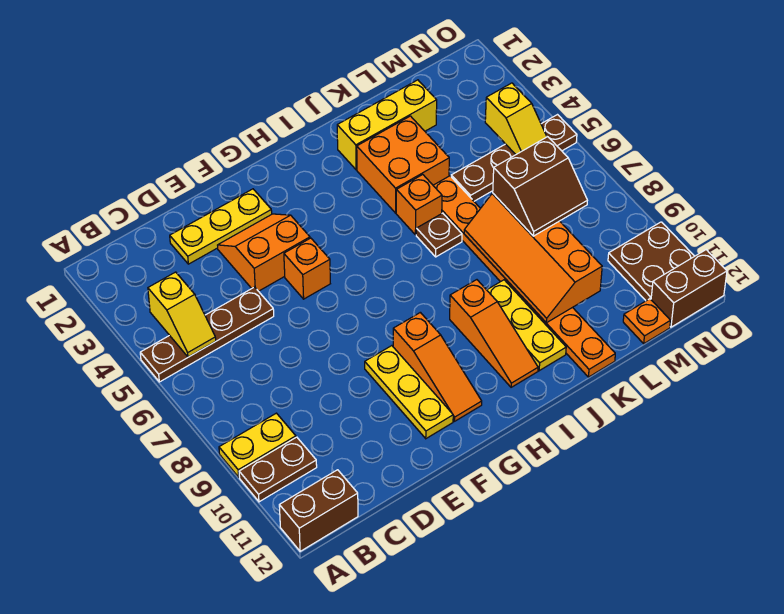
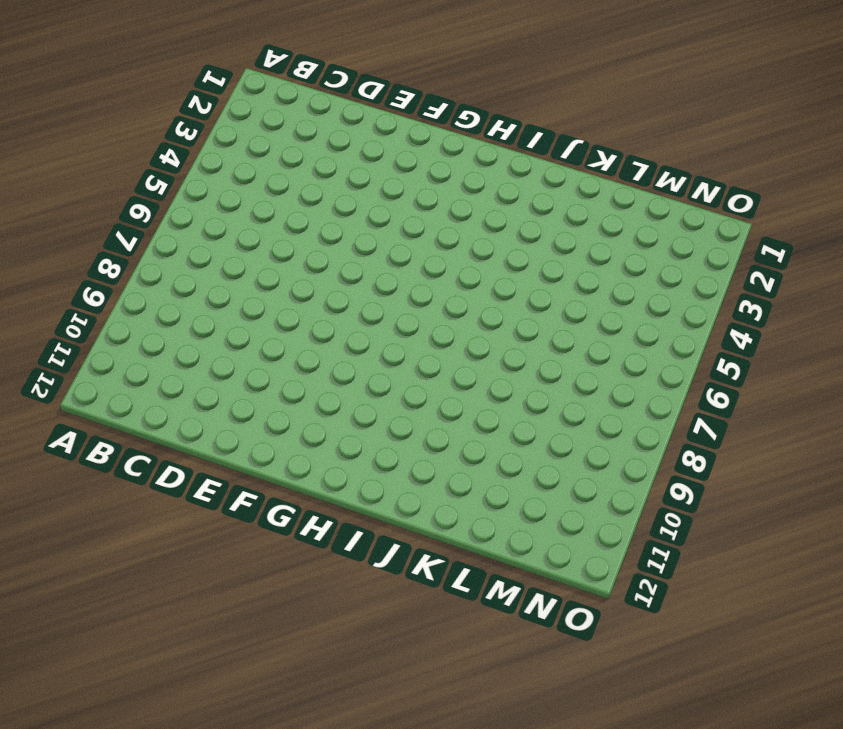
none -> brown 1x4 plate [140,287,274,382]
none -> yellow 1x2 plate [219,413,296,477]
none -> brown 1x2 plate [239,437,317,502]

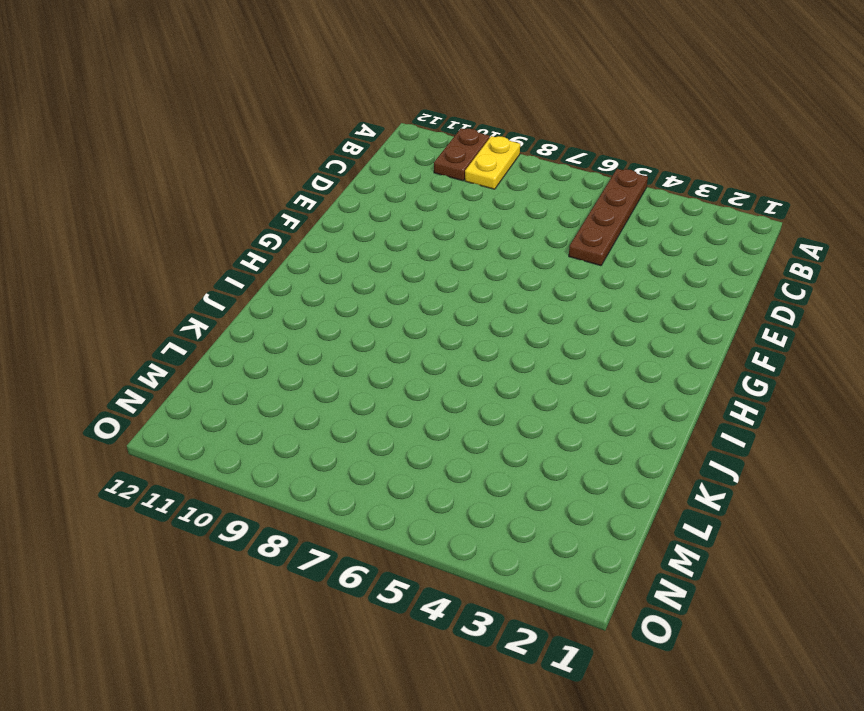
none -> brown 1x2 brick [279,470,358,551]
none -> yellow 1x3 plate [170,189,272,264]
none -> orange 2x2 slope [218,214,310,291]

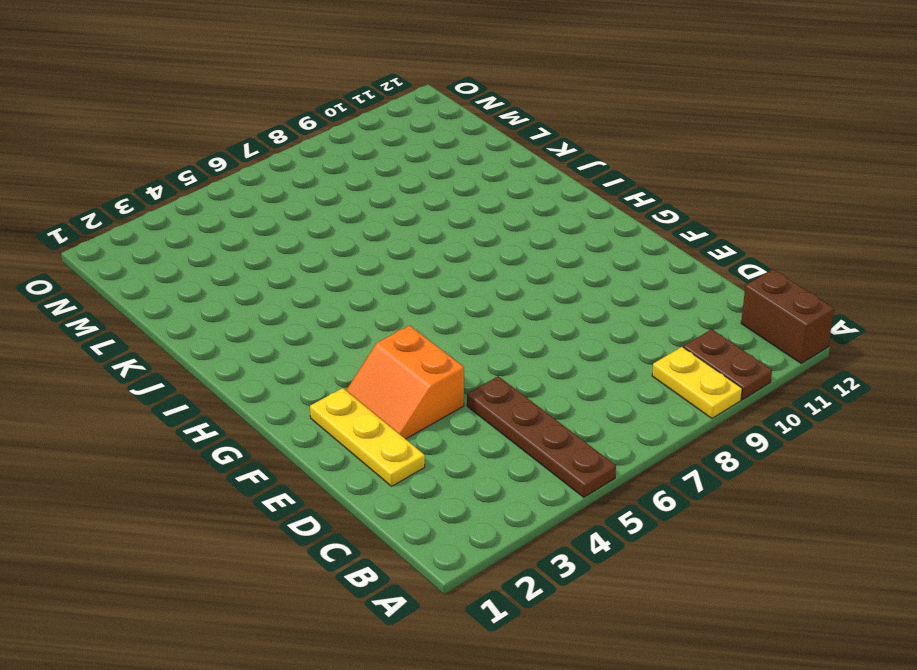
none -> orange 1x1 brick [284,238,330,299]
none -> yellow 1x3 plate [365,346,453,439]
none -> orange 1x3 slope [393,312,482,421]

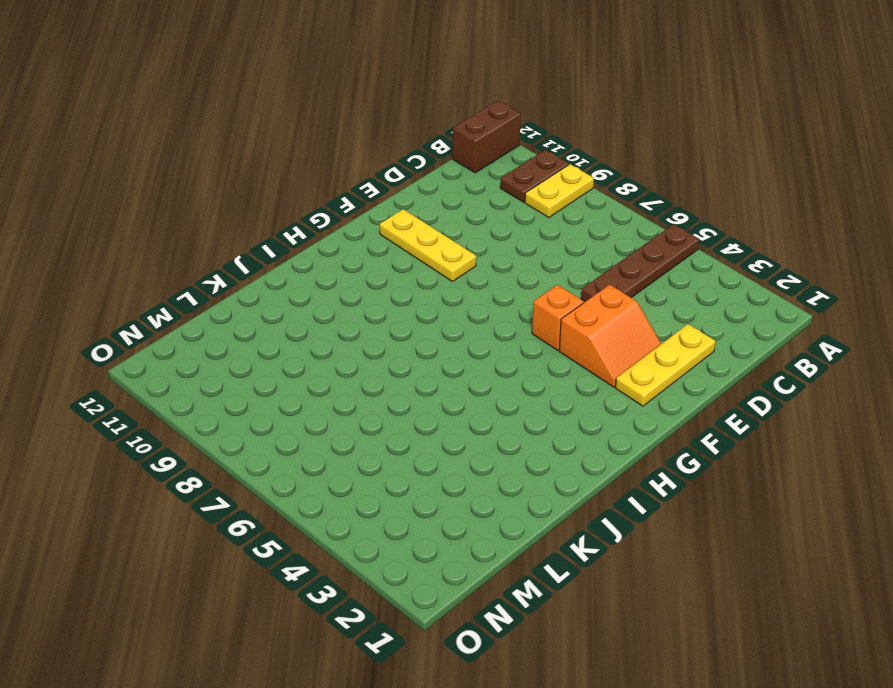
none -> orange 1x3 slope [393,312,482,421]
none -> orange 1x3 slope [450,280,538,387]
none -> yellow 1x3 brick [337,80,437,170]

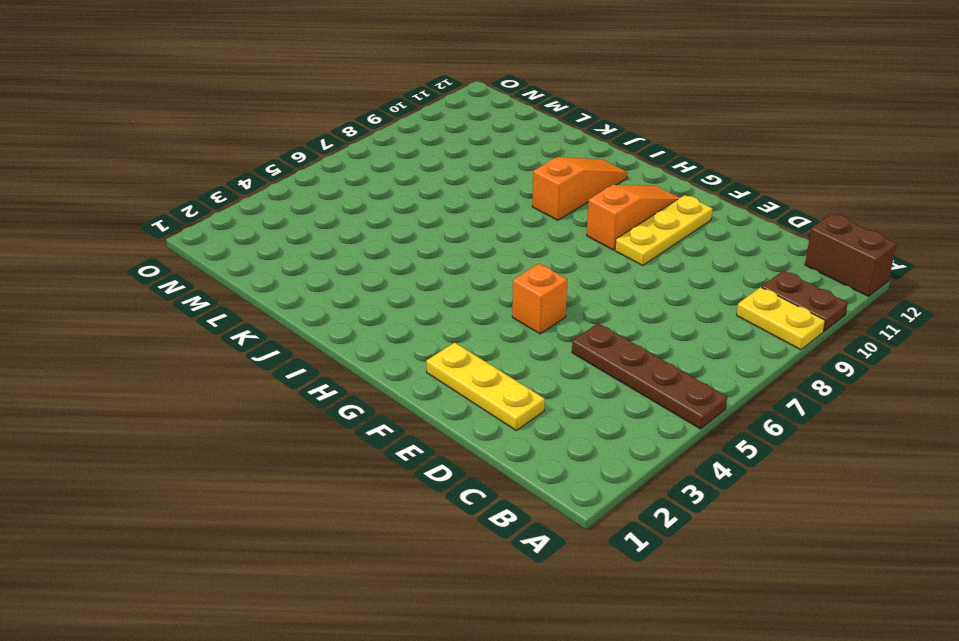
none -> orange 2x2 slope [218,214,310,291]
none -> yellow 1x3 brick [337,80,437,170]
none -> orange 2x2 brick [357,116,449,213]

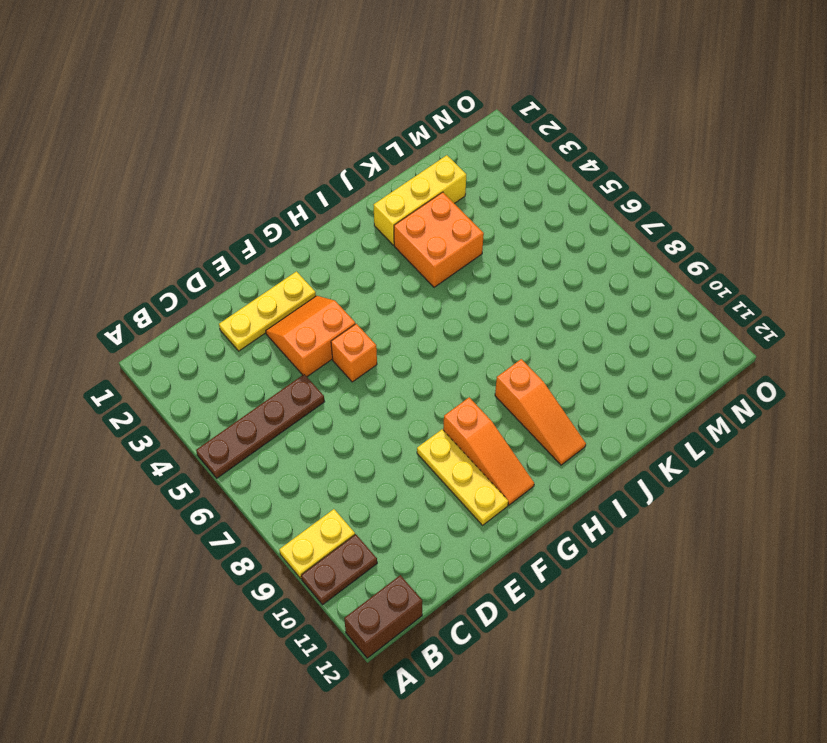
none -> orange 1x1 brick [396,175,442,235]
none -> brown 1x1 plate [416,213,462,257]
none -> yellow 1x3 plate [487,280,566,371]

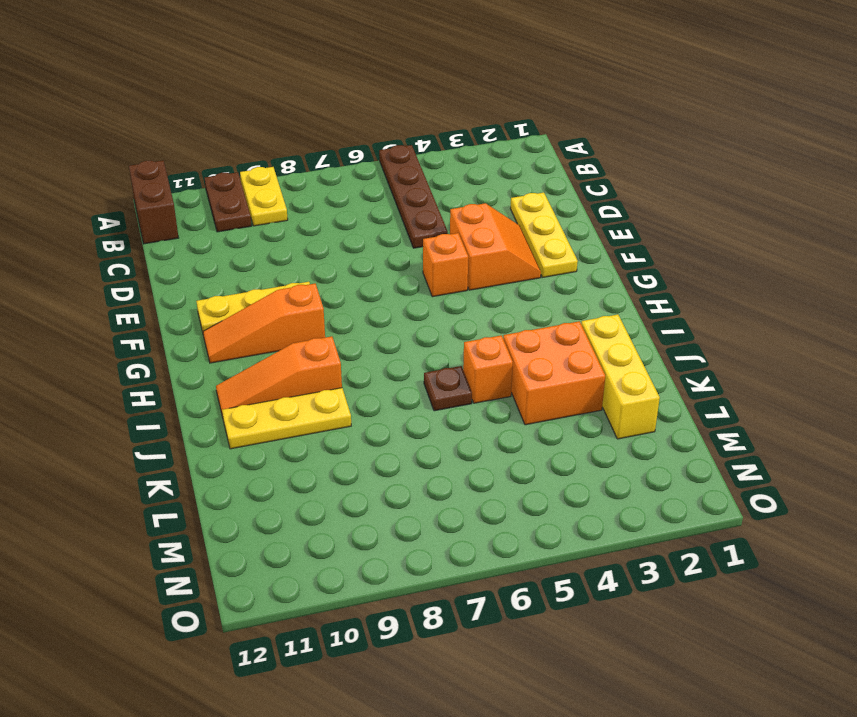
none -> orange 1x8 plate [433,176,615,377]
none -> brown 1x4 plate [451,115,577,201]
none -> orange 1x1 plate [623,299,670,344]

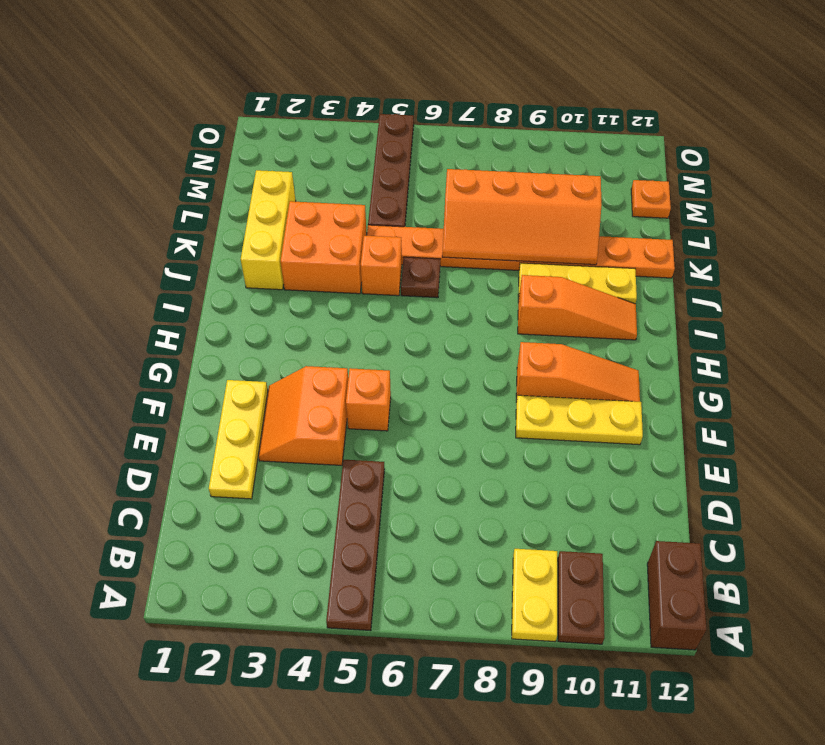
none -> brown 2x2 plate [608,222,694,301]
none -> brown 1x2 brick [651,250,727,327]
none -> yellow 1x2 slope [148,272,216,357]

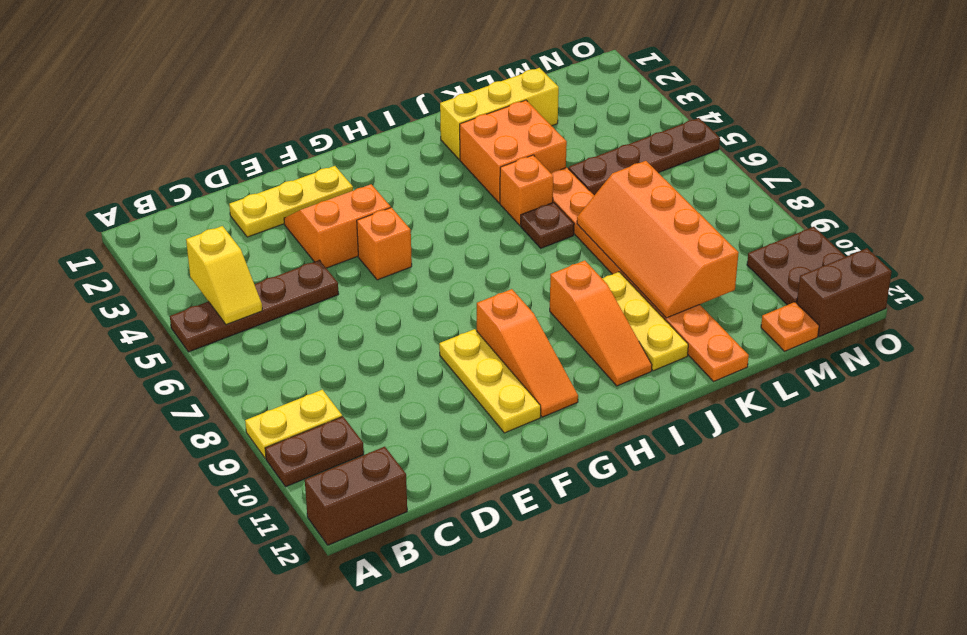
none -> yellow 1x2 slope [485,83,547,154]
none -> brown 2x2 slope [493,137,587,236]

